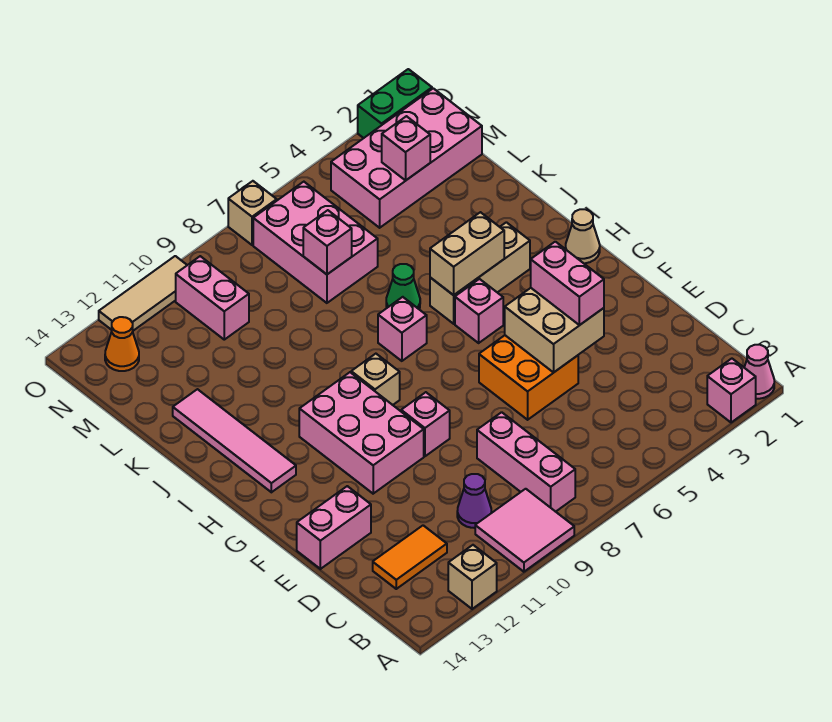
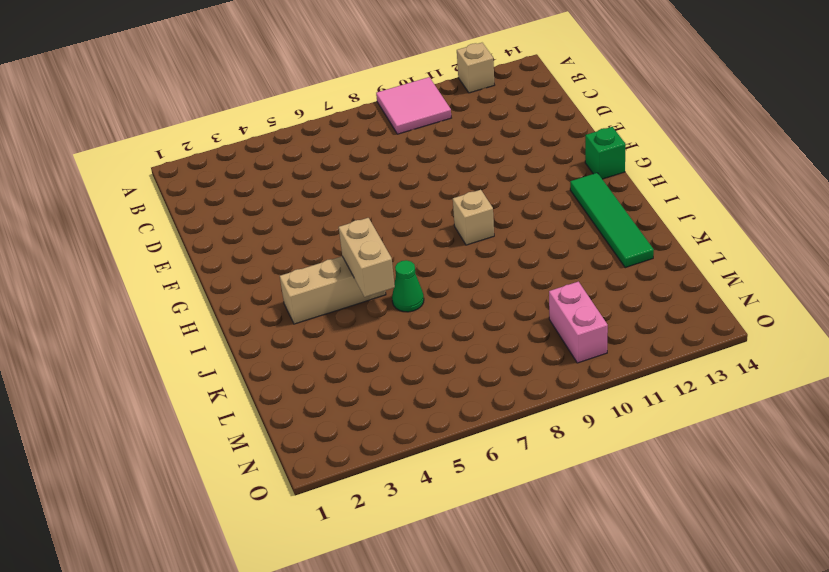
green 1x1 brick [585,127,626,179] -> none
green 1x4 tile [570,173,654,268] -> pink 1x4 tile [173,389,296,492]
tan 1x2 brick [339,218,395,297] -> tan 1x2 brick turned to [430,212,504,295]
none -> pink 1x1 cone [744,345,774,399]
none -> pink 1x1 brick [707,359,756,422]
none -> pink 1x3 brick [477,412,575,512]
none -> purple 1x1 cone [457,474,491,528]

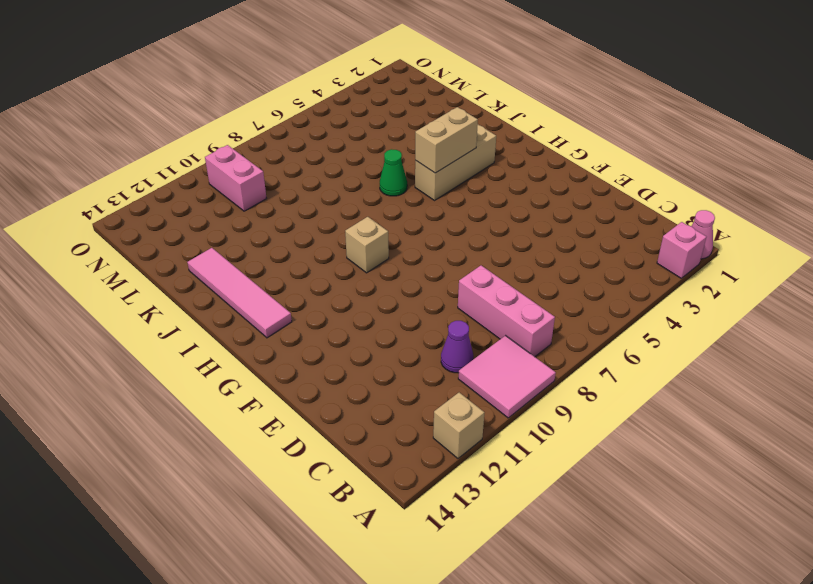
none -> orange 1x2 tile [373,525,447,589]
none -> orange 2x2 brick [479,335,578,420]
none -> pink 1x2 brick [297,486,371,569]
none -> pink 1x1 brick [401,392,450,456]

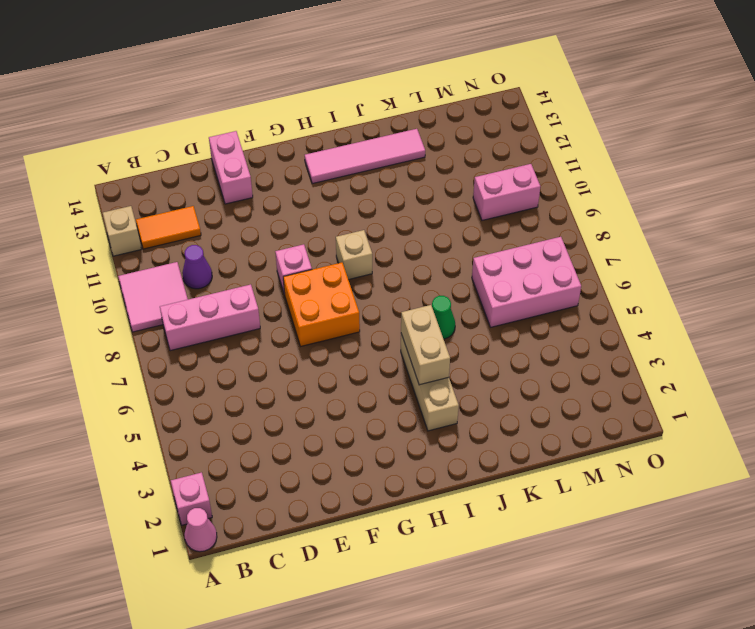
orange 1x2 tile [136,206,201,249] -> orange 1x2 tile turned to [373,525,447,589]
orange 2x2 brick [283,262,360,346] -> orange 2x2 brick moved to [479,335,578,420]
none -> pink 2x3 brick [299,372,424,494]
none -> tan 1x1 cone [566,209,600,263]
none -> pink 1x1 brick [455,279,503,343]
none -> pink 1x1 brick [378,297,427,361]

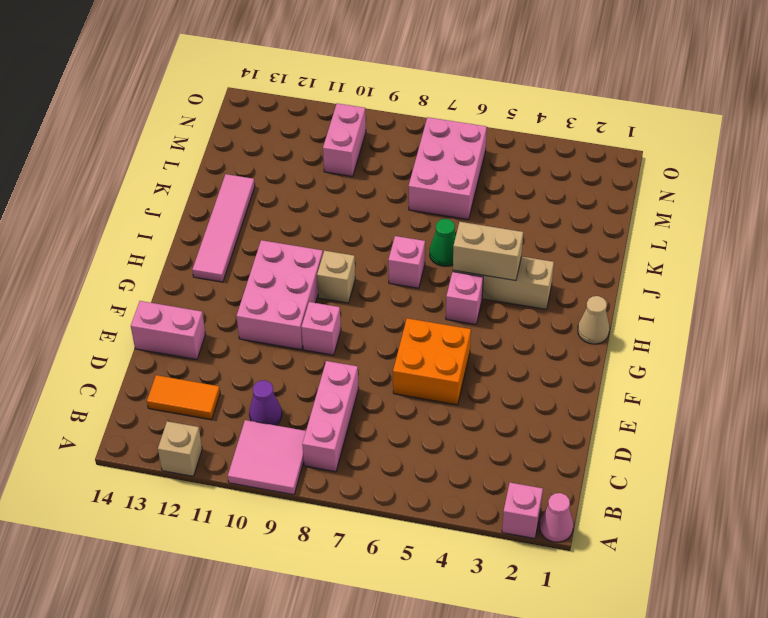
none -> pink 2x4 brick [331,88,482,228]
none -> orange 1x1 cone [105,317,139,371]
none -> green 1x2 brick [358,69,432,138]
none -> tan 1x1 brick [228,181,277,245]

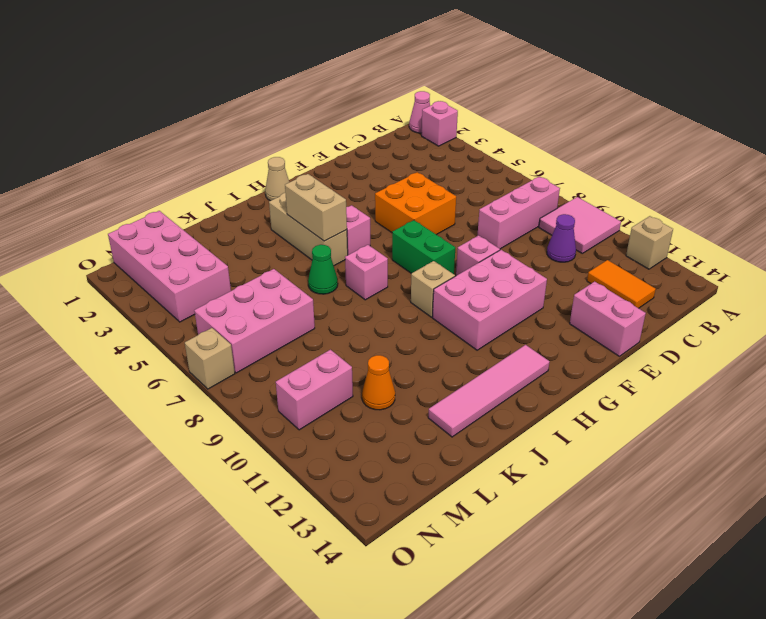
green 1x2 brick [392,220,455,274] -> green 1x2 brick moved to [358,69,432,138]
orange 1x1 cone [362,355,395,410] -> orange 1x1 cone moved to [105,317,139,371]
none -> tan 1x3 tile [99,256,187,331]
none -> tan 2x2 brick [505,288,604,372]
none -> pink 1x1 brick [303,210,352,274]
none -> pink 1x1 brick [382,116,430,180]

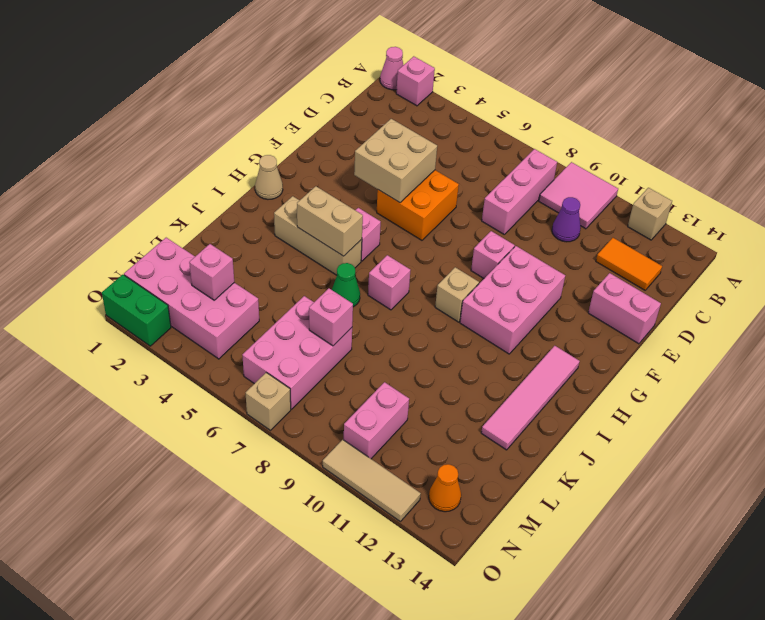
none -> pink 1x2 brick [531,242,604,325]

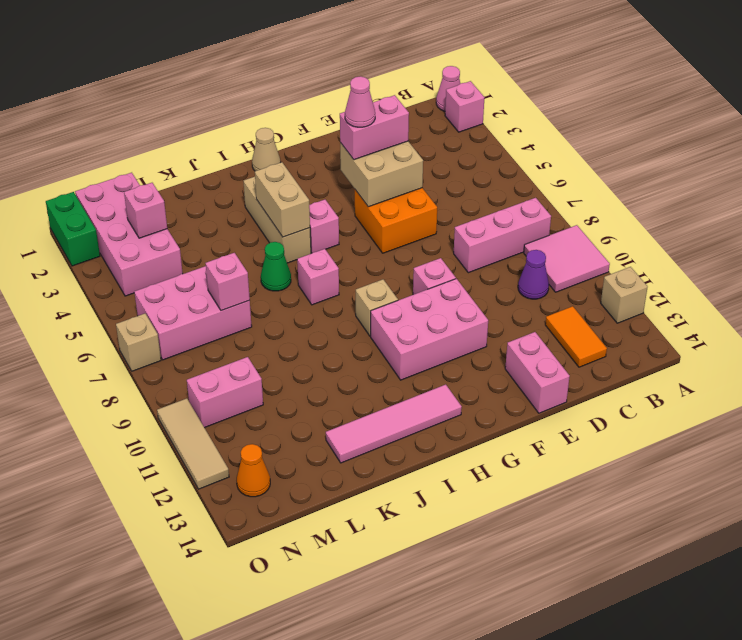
pink 1x1 cone [345,76,375,127] -> none

